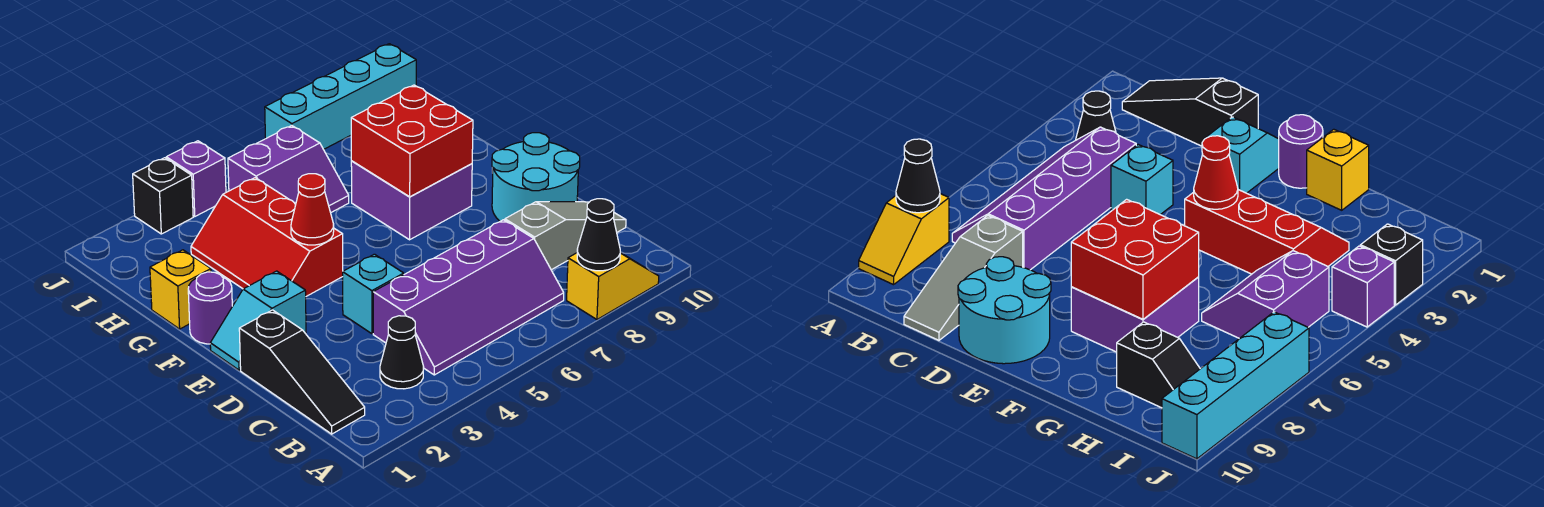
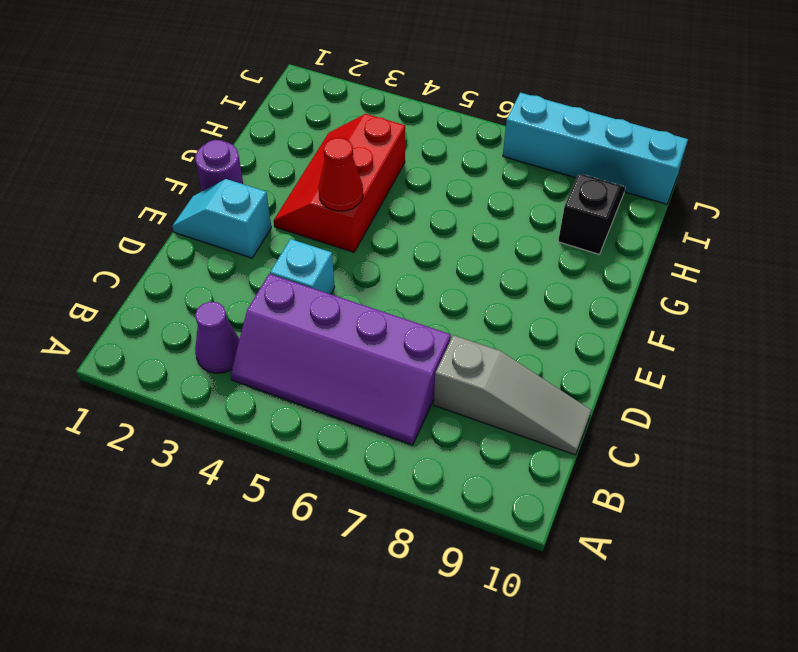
purple 1x1 cone [195,302,239,373] -> black 1x1 cone [380,316,424,389]
none -> yellow 1x2 slope [567,253,659,319]
none -> black 1x3 slope [239,310,365,434]
none -> cyan 2x2 round brick [492,133,580,221]

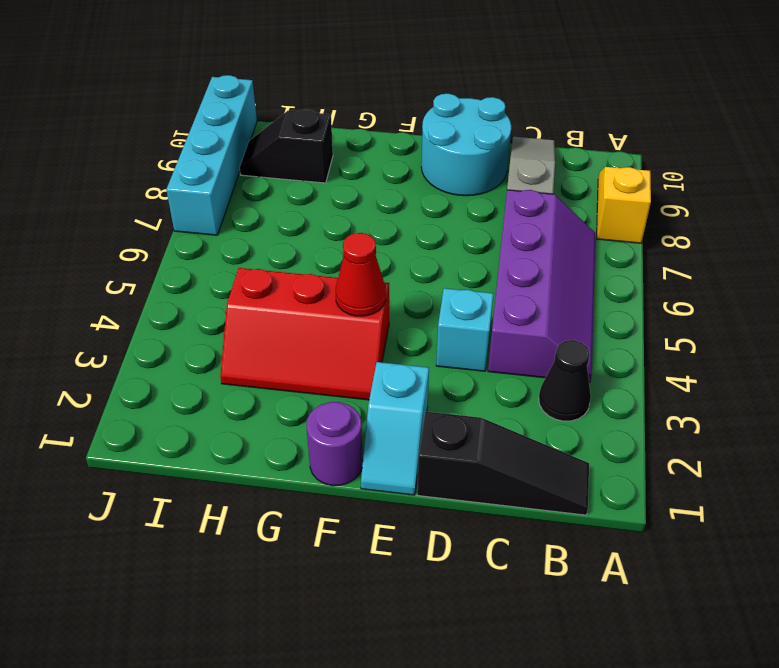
none -> purple 2x2 brick [351,161,472,240]
none -> yellow 1x1 brick [150,250,211,329]
none -> purple 2x2 slope [228,126,349,213]

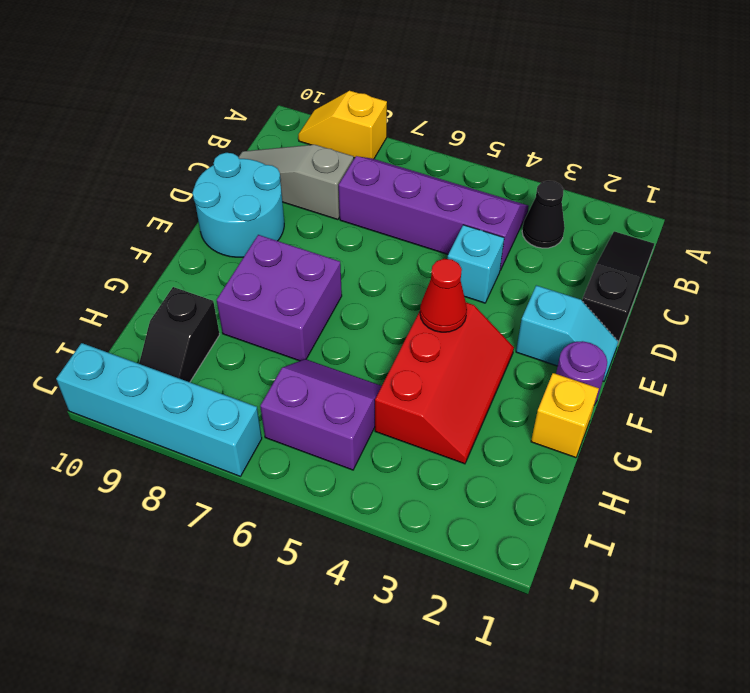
none -> black 1x1 brick [133,158,193,234]
none -> purple 1x1 brick [166,141,226,216]
none -> black 1x1 cone [577,199,620,271]

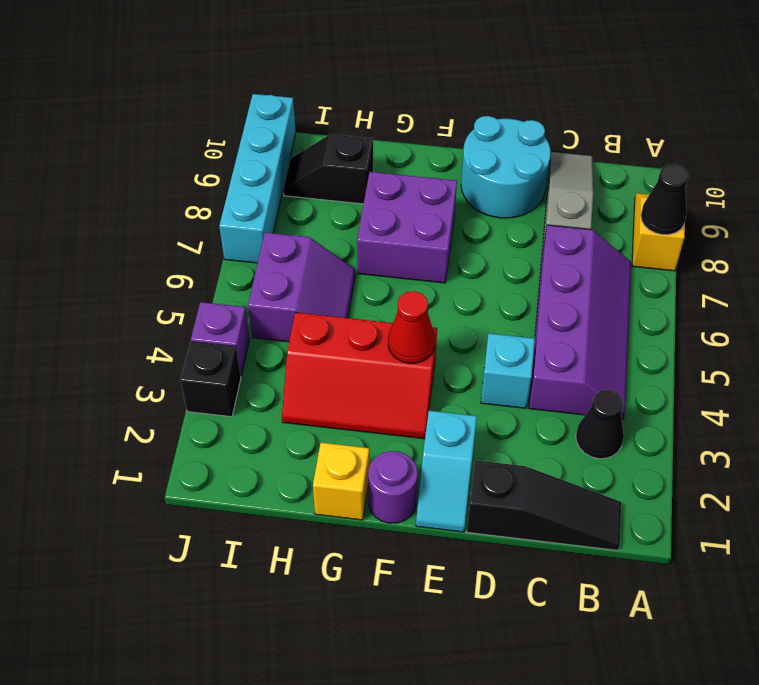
none -> red 2x2 brick [351,85,473,197]

